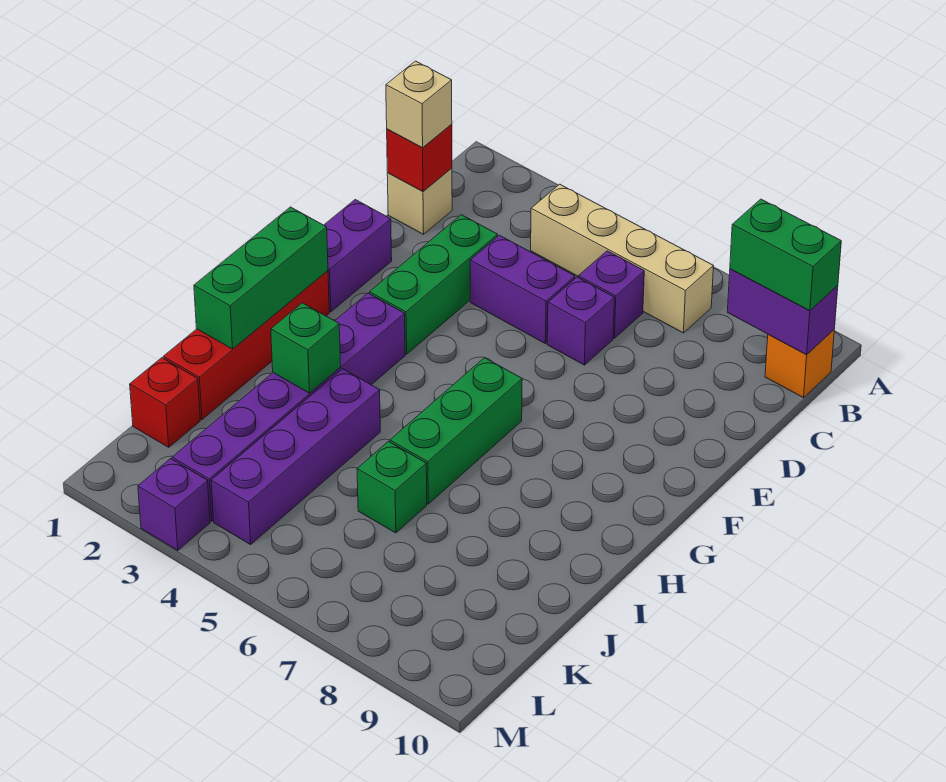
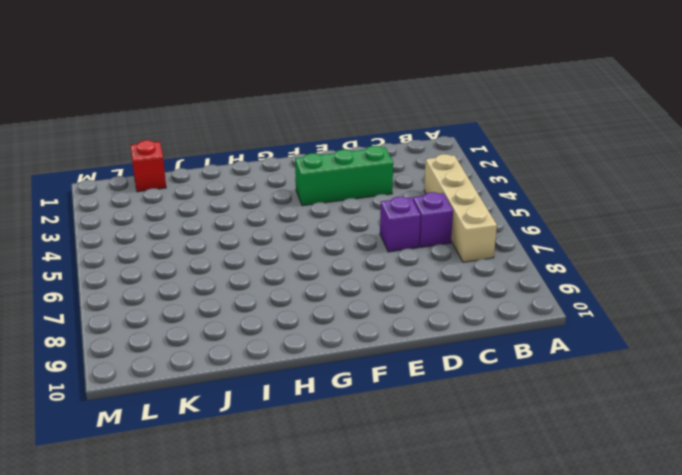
none -> orange 1x1 brick [765,330,834,398]
none -> tan 1x1 brick [387,168,452,234]
none -> purple 1x2 brick [470,235,575,343]

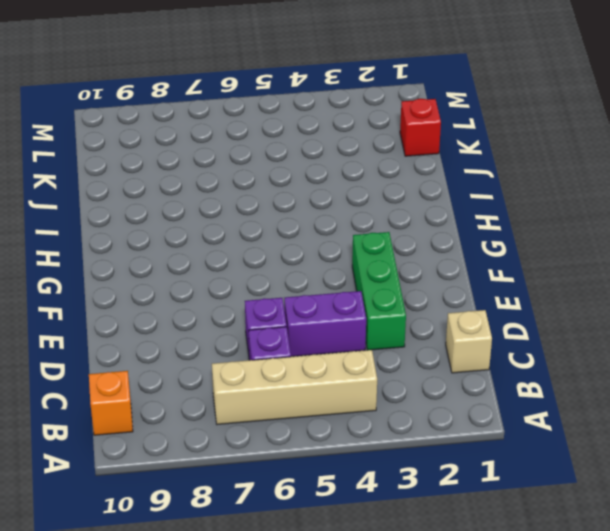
none -> purple 1x2 brick [324,200,392,312]
none -> red 1x4 brick [163,271,329,420]
none -> purple 1x6 brick [172,293,405,521]

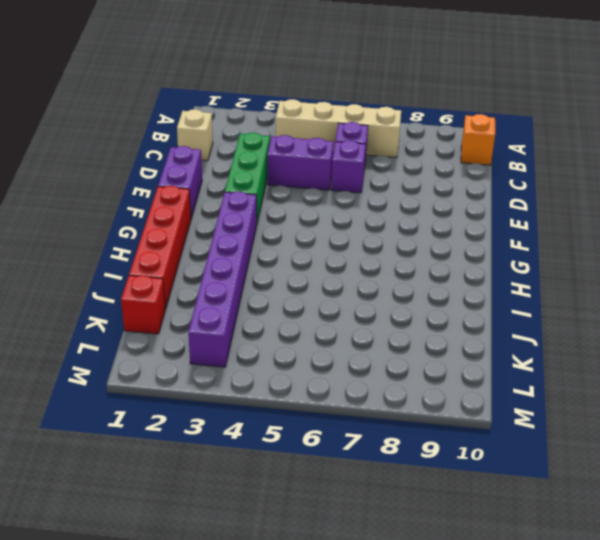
none -> green 1x3 brick [390,358,522,504]
none -> purple 1x4 brick [211,369,380,545]
none -> green 1x1 brick [357,441,427,533]

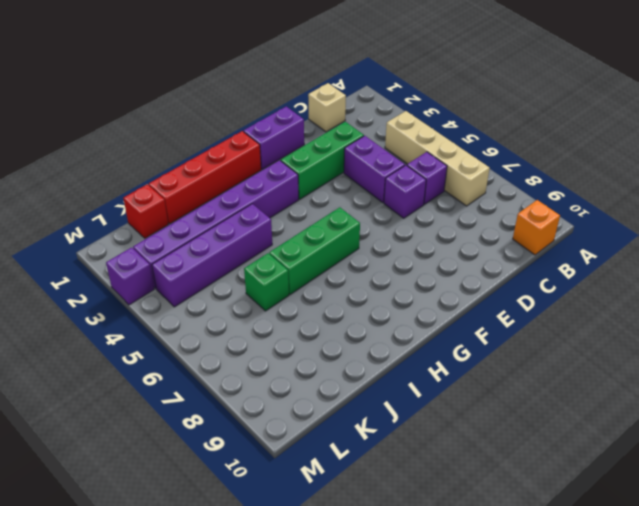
none -> purple 1x2 brick [727,269,838,354]
none -> red 1x1 brick [387,124,452,191]
none -> green 1x3 brick [194,207,328,349]

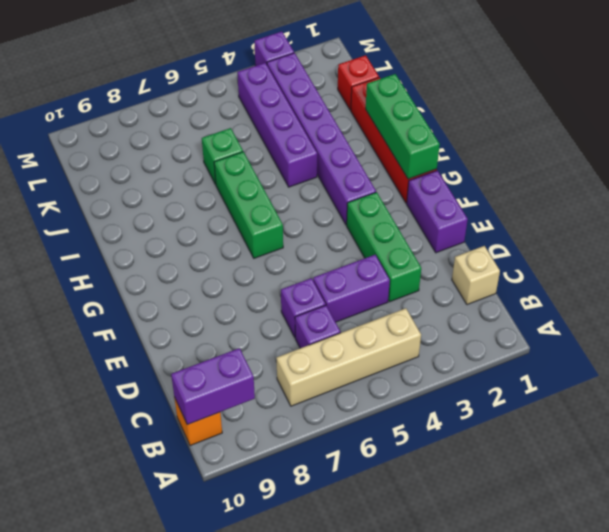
none -> red 1x1 brick [387,124,452,191]
none -> green 1x1 brick [271,303,341,393]
none -> green 1x2 brick [730,199,841,311]

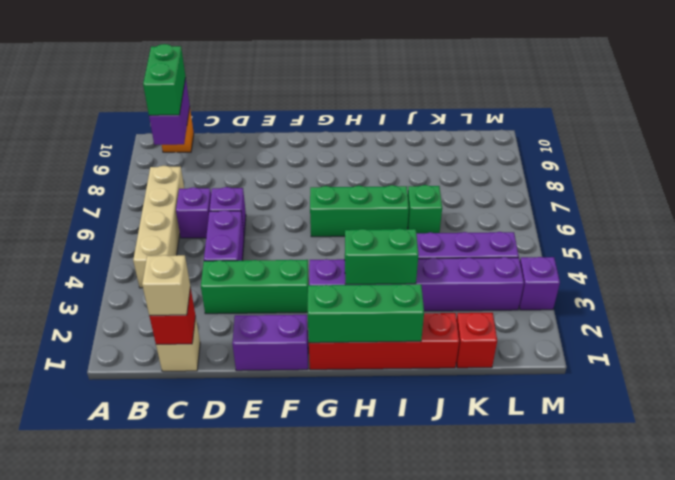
green 1x2 brick [345,229,418,285] -> green 1x1 brick [271,303,341,393]

